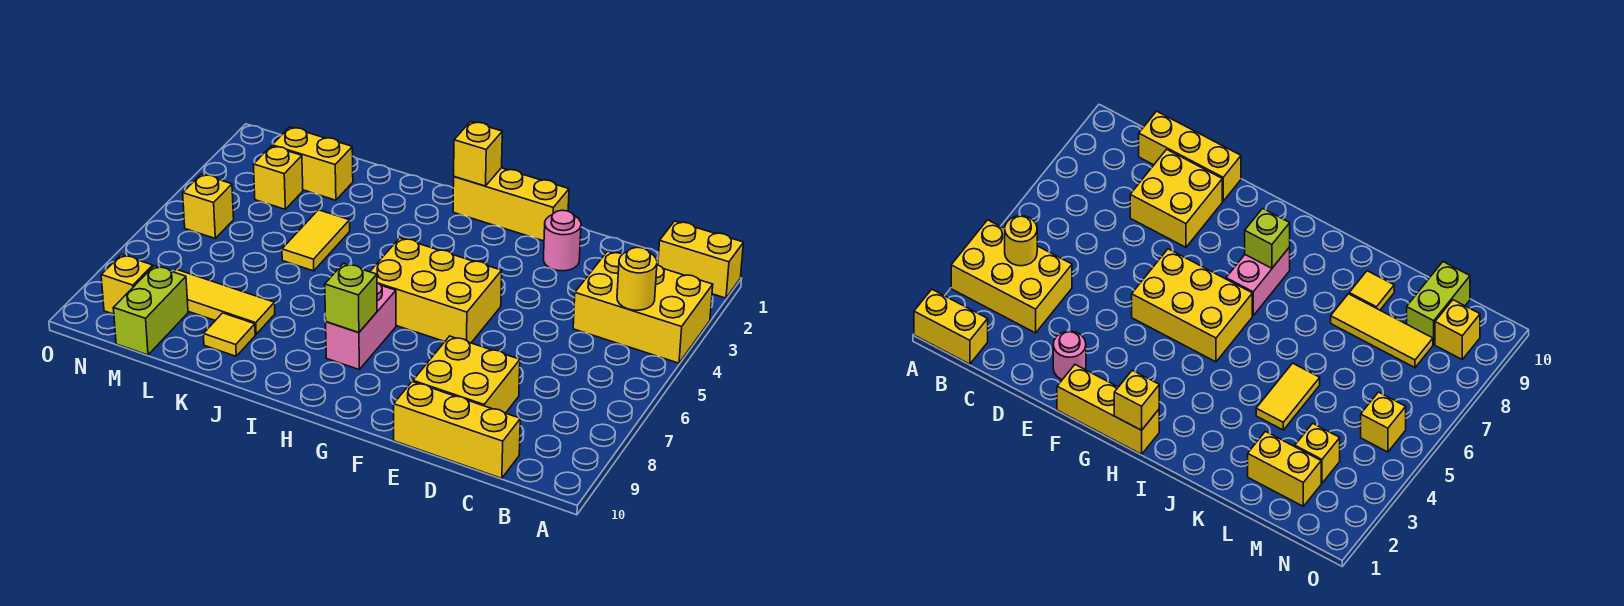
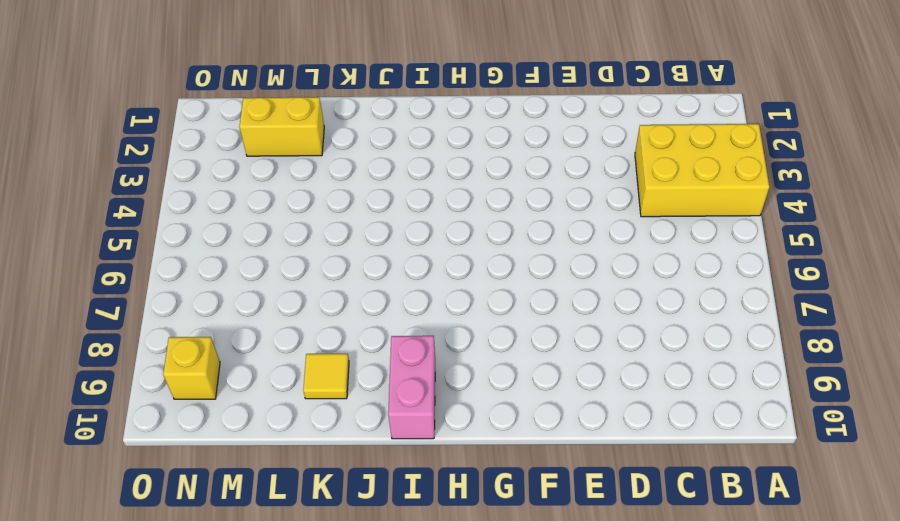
pink 1x2 brick [388,336,435,439] -> pink 1x2 brick moved to [326,283,396,369]
none -> yellow 1x2 brick [658,221,744,298]
none -> yellow 1x3 brick [394,382,520,478]
none -> yellow 2x2 brick [413,336,520,413]

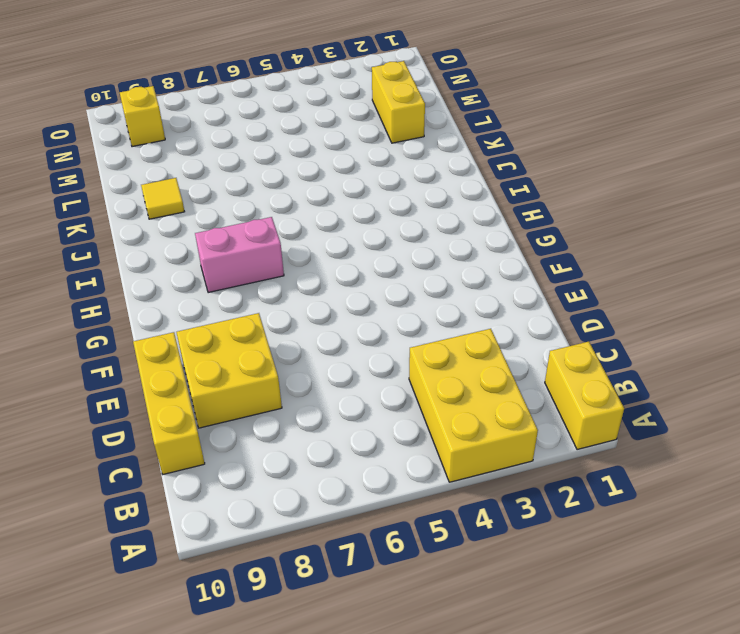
none -> pink 1x1 round brick [544,210,581,271]
none -> yellow 1x3 brick [453,168,569,241]
none -> yellow 2x3 brick [370,238,502,343]

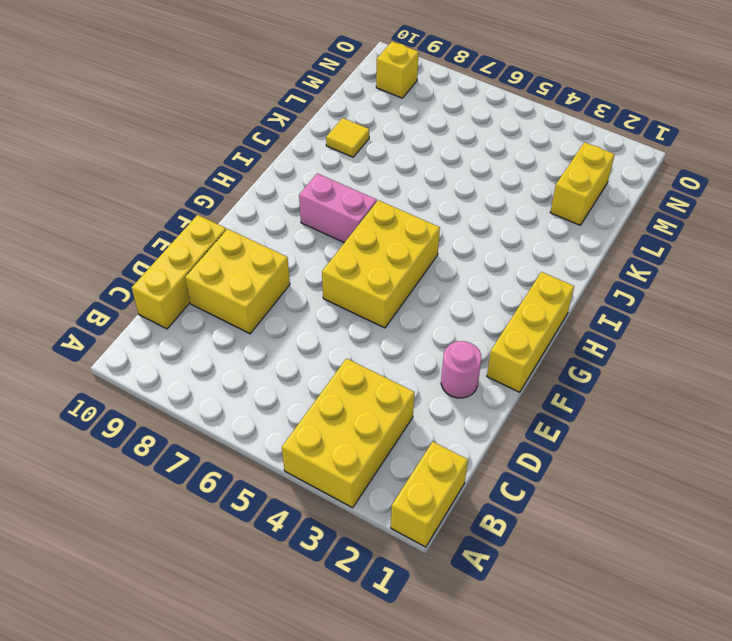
none -> yellow 1x2 tile [282,210,350,271]
none -> yellow 1x3 tile [174,269,275,334]
none -> yellow 1x1 brick [253,146,303,209]

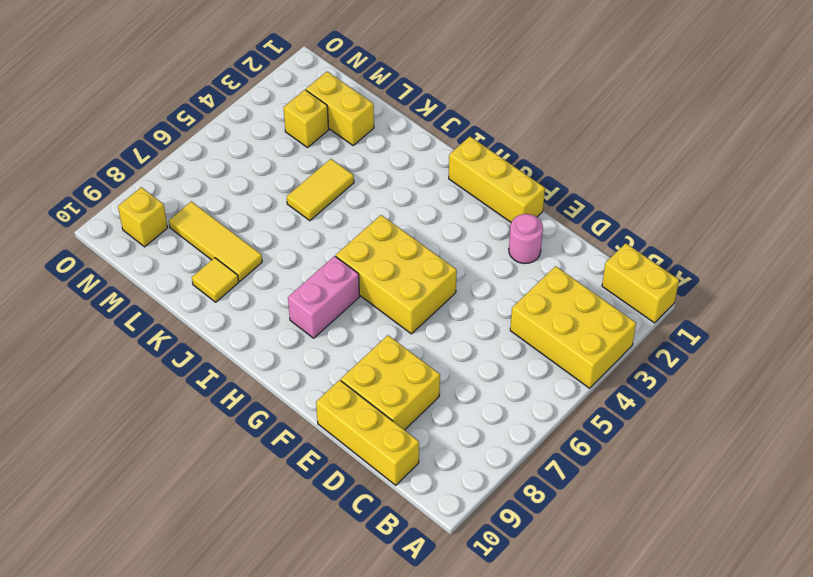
none -> lime 1x2 brick [113,266,188,355]
none -> yellow 1x1 brick [183,174,234,238]
none -> yellow 1x1 round brick [617,247,657,310]

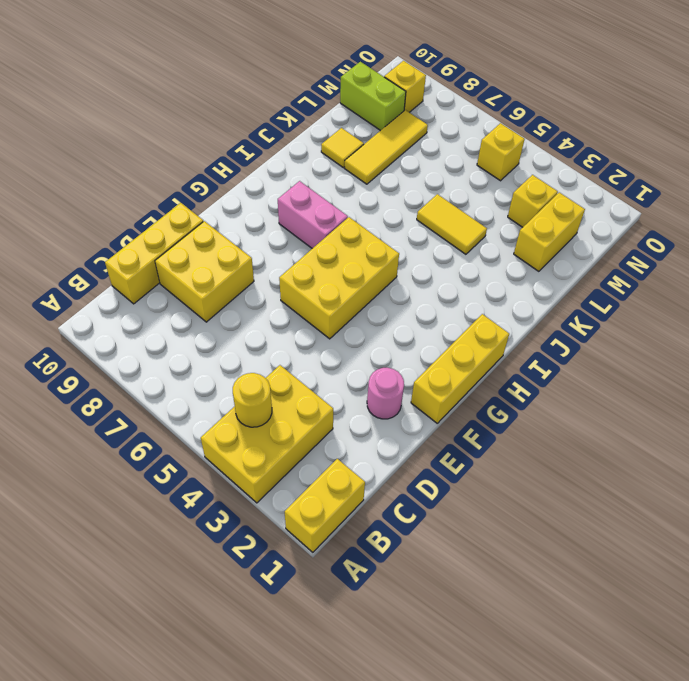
none -> yellow 1x1 brick [454,122,502,186]
none -> lime 1x1 brick [325,263,377,333]

